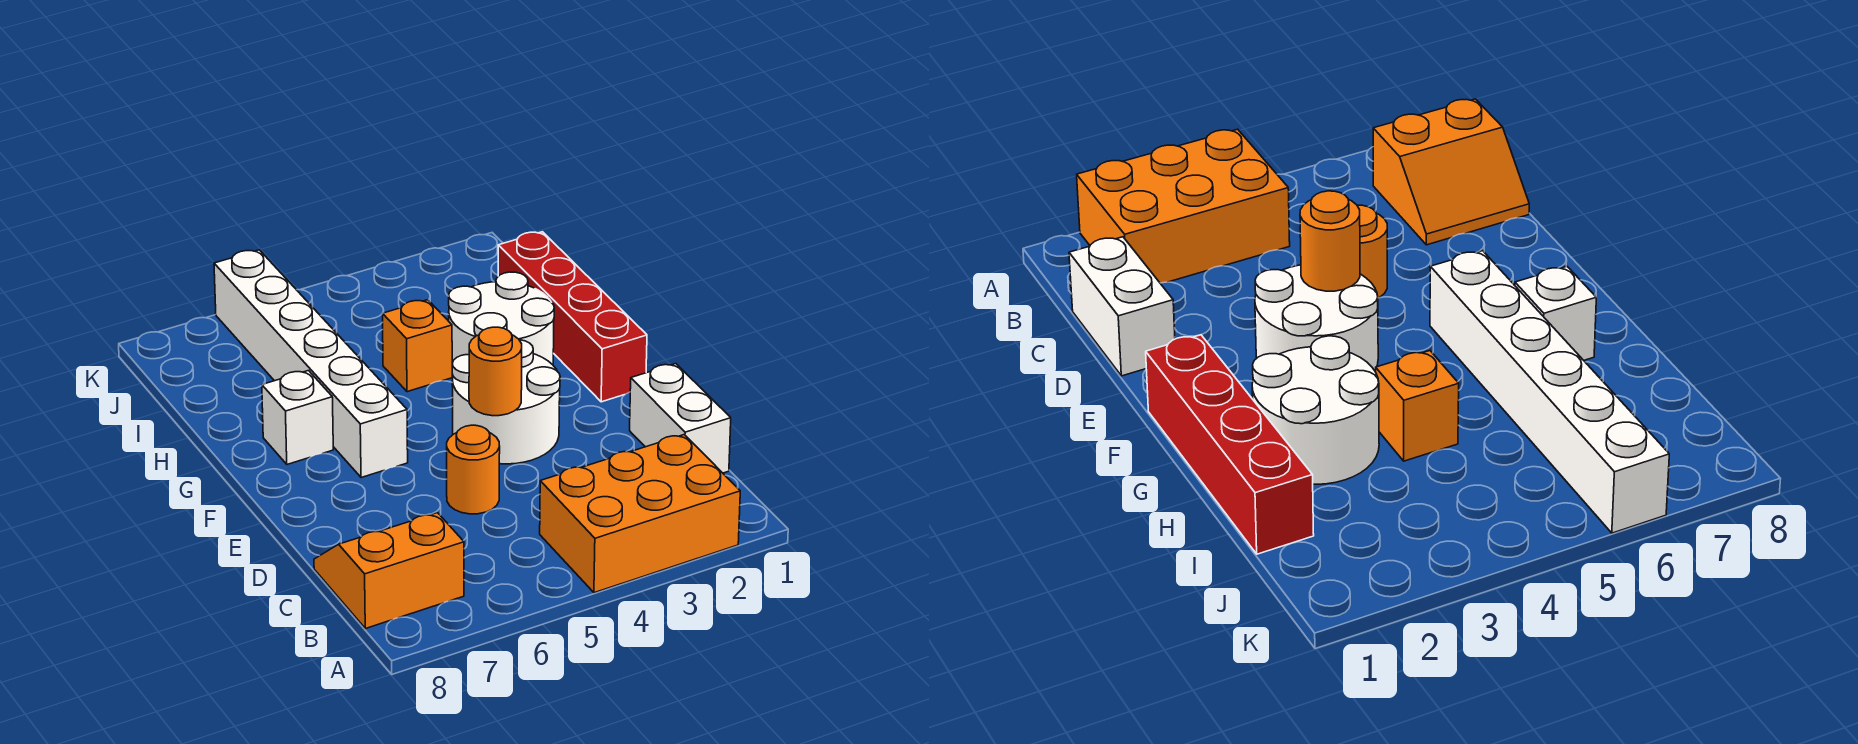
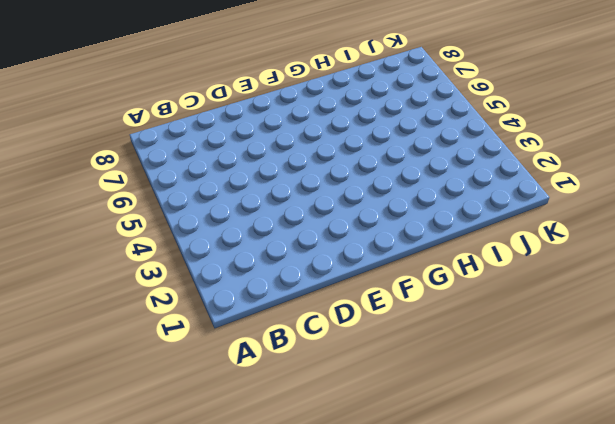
none -> orange 2x3 brick [540,435,740,593]
none -> orange 2x2 slope [314,513,464,628]

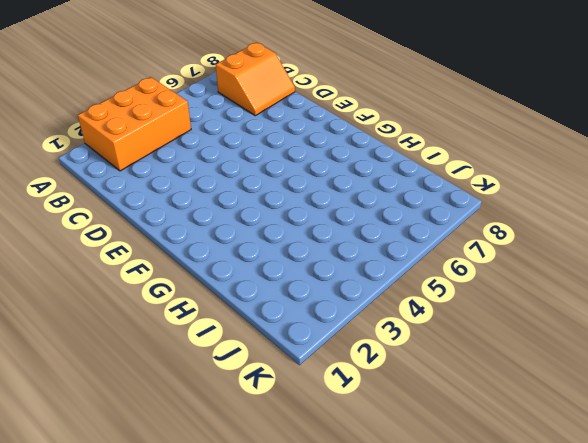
none -> white 1x2 brick [630,364,731,473]
none -> orange 1x1 round brick [447,425,500,514]

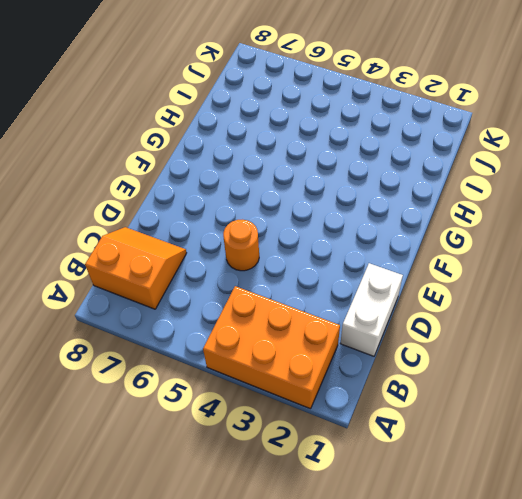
none -> white 2x2 round brick [452,340,560,464]
none -> red 1x4 brick [498,232,647,402]

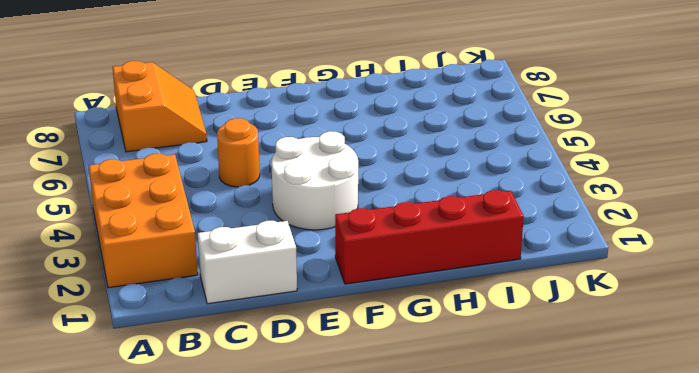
none -> white 1x6 brick [214,250,408,478]
none -> white 2x2 round brick [449,272,554,365]

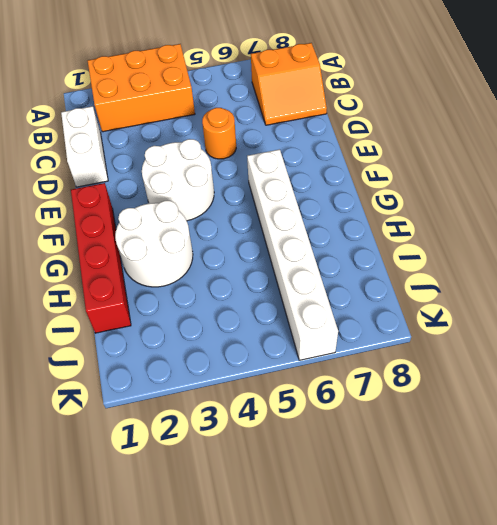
none -> white 1x1 brick [262,371,333,464]
none -> orange 1x1 brick [383,300,452,392]

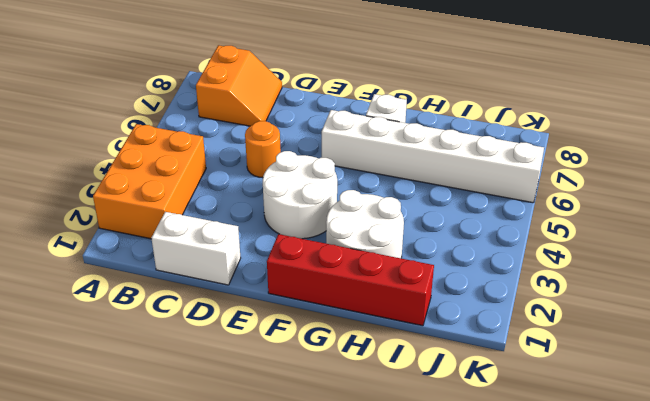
none -> orange 1x1 brick [383,300,452,392]
none -> orange 1x1 round brick [469,327,522,416]

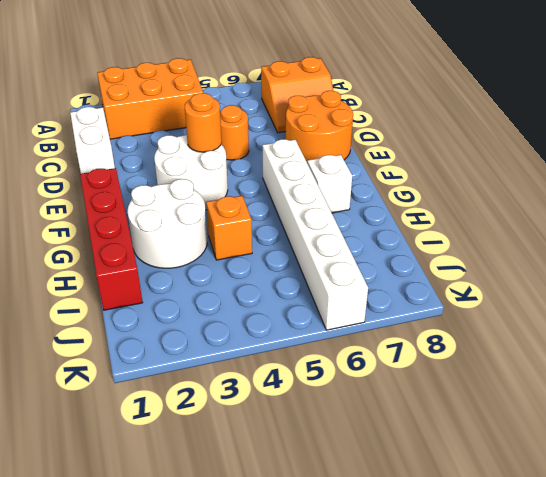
orange 2x2 round brick [286,91,353,162] -> none

